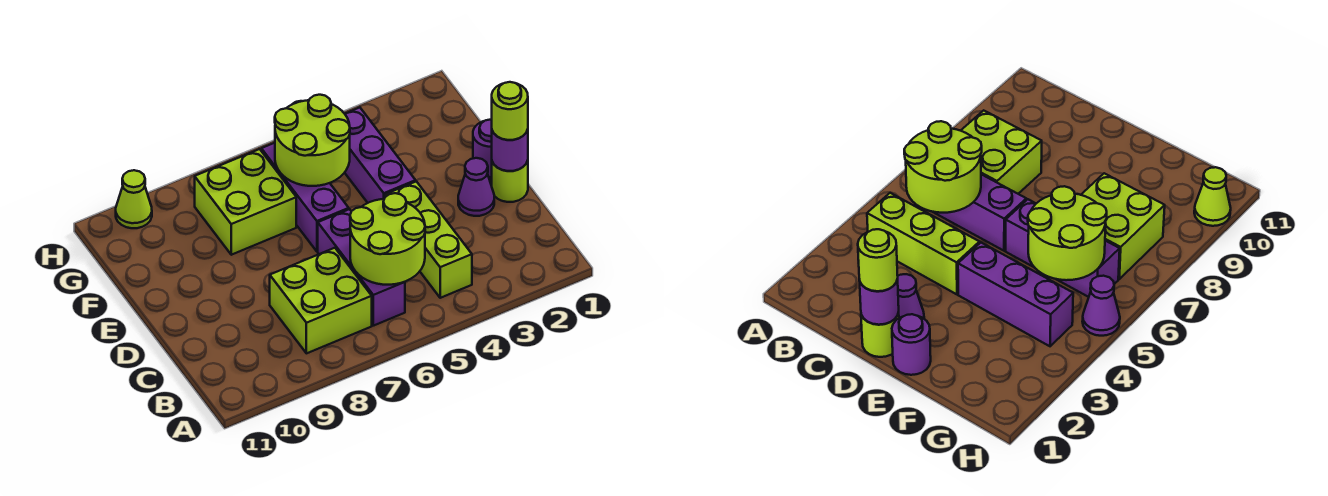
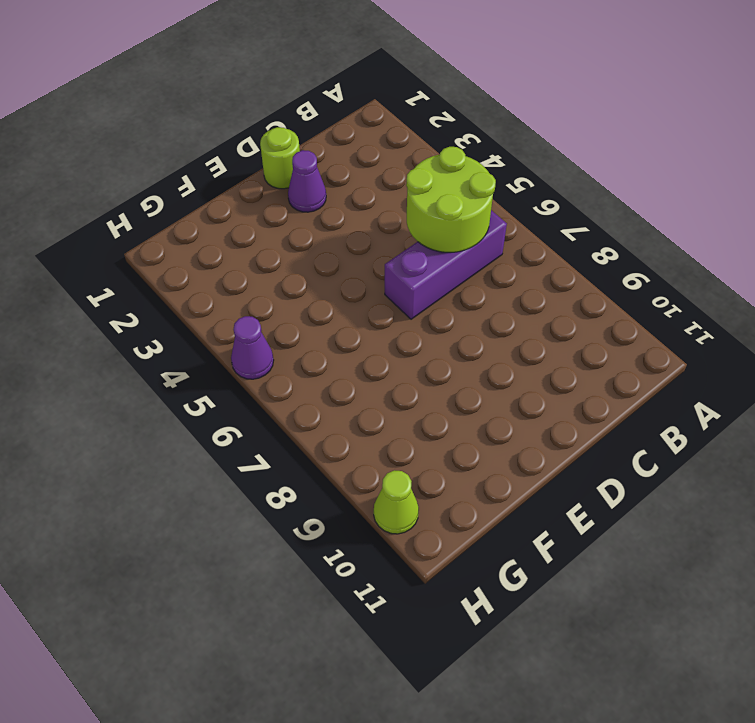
none -> lime 1x3 brick [385,181,472,298]
none -> lime 2x2 brick [270,248,372,353]
none -> purple 1x1 round brick [473,119,492,177]

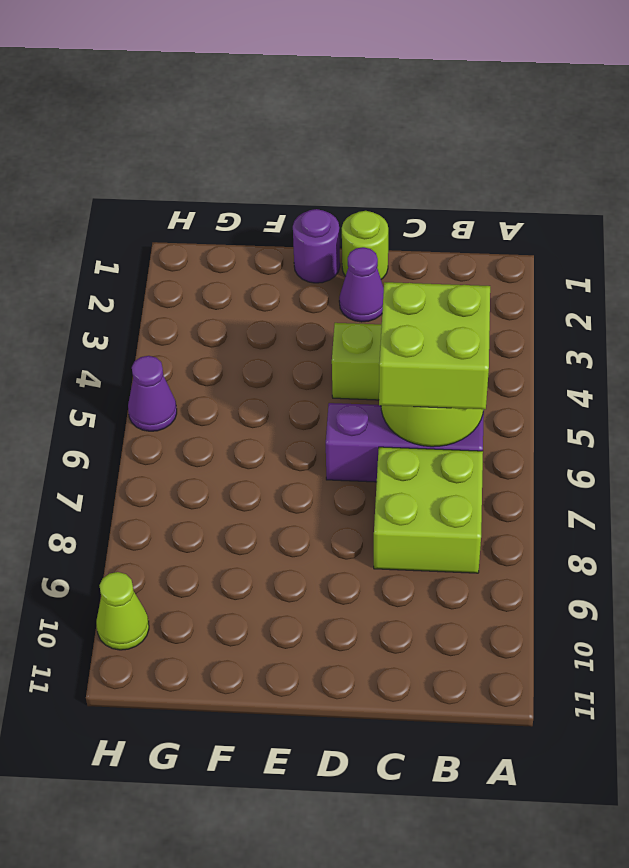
lime 2x2 brick [379,282,490,410] -> lime 2x2 brick moved to [195,149,296,255]
none -> purple 1x3 brick [345,108,416,203]
none -> purple 1x3 brick [261,143,349,252]
none -> purple 1x1 round brick [492,129,528,171]

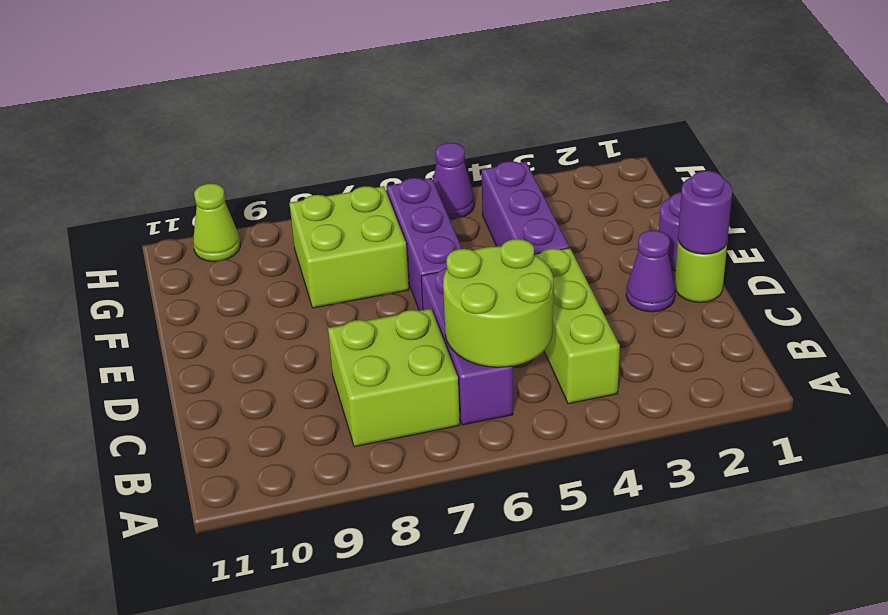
none -> lime 2x2 round brick [275,95,350,186]
none -> lime 1x1 round brick [492,82,528,140]

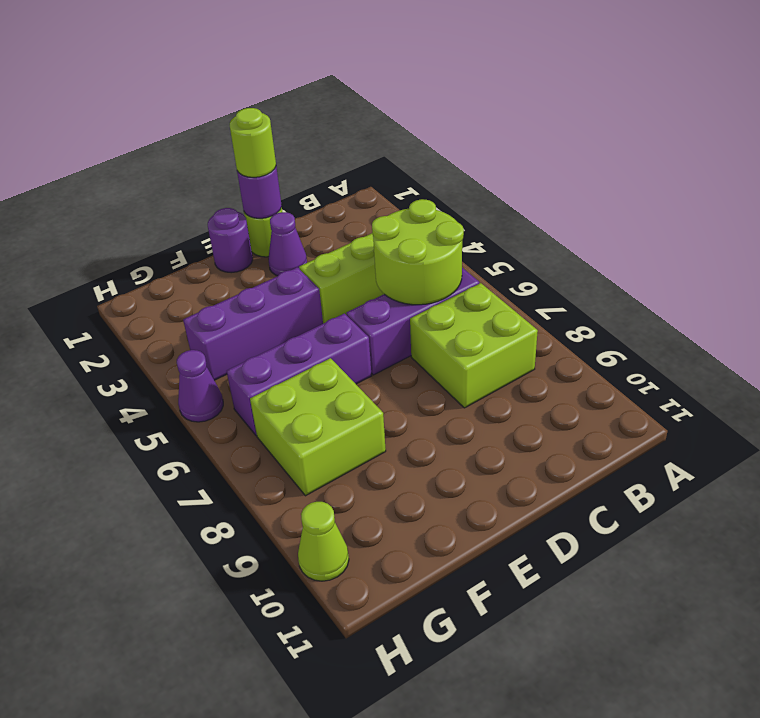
none -> lime 2x2 round brick [275,95,350,186]

